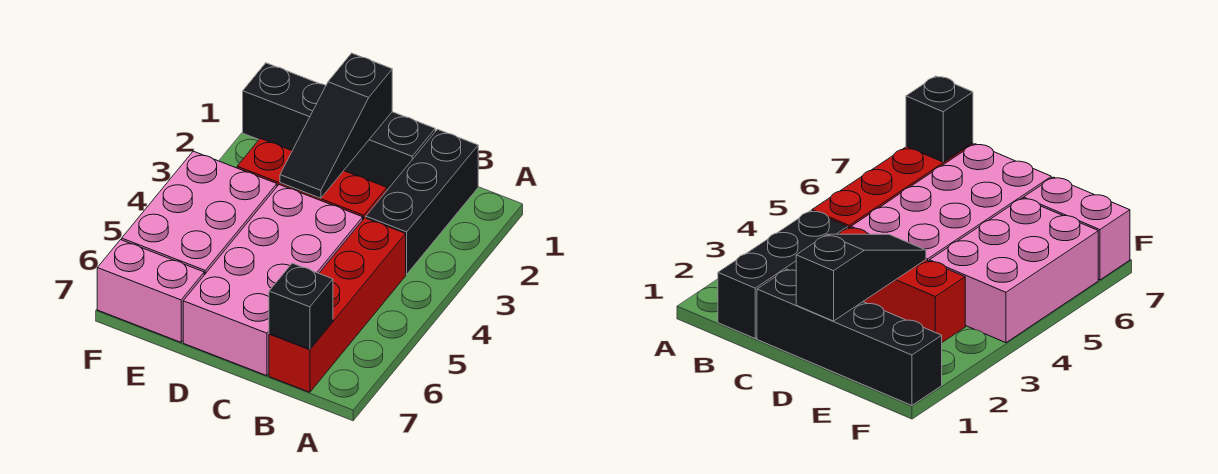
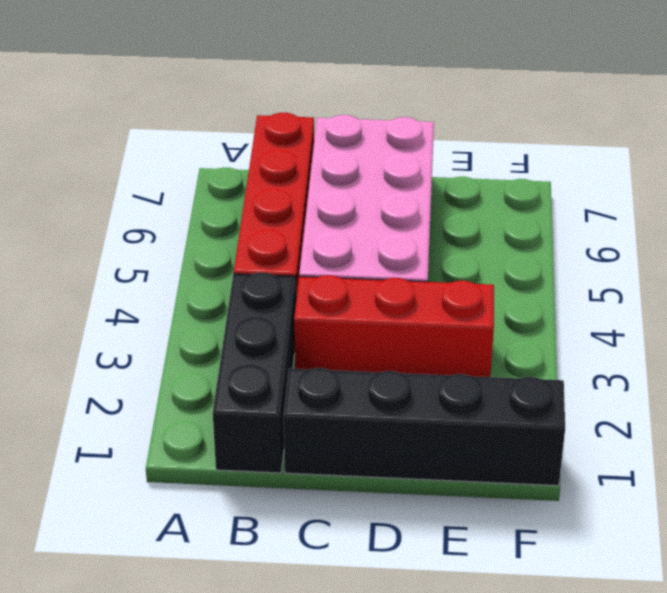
none -> pink 2x3 brick [122,151,277,275]
none -> pink 1x2 brick [97,240,204,342]

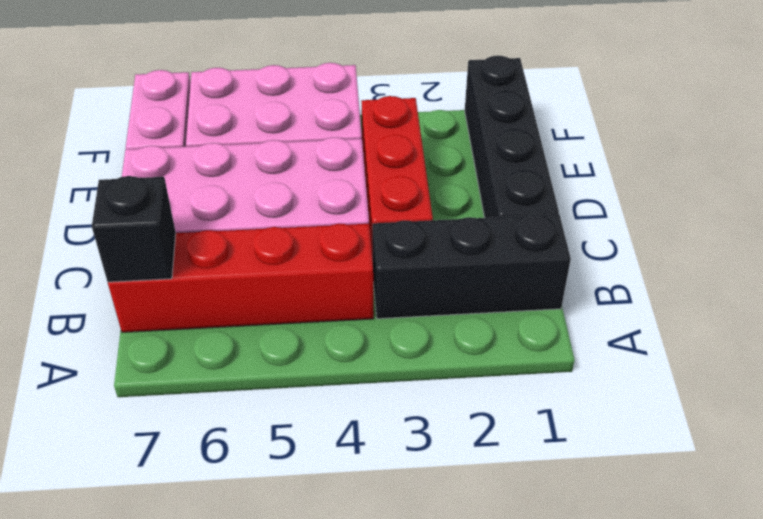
none -> black 1x3 slope [280,53,392,198]

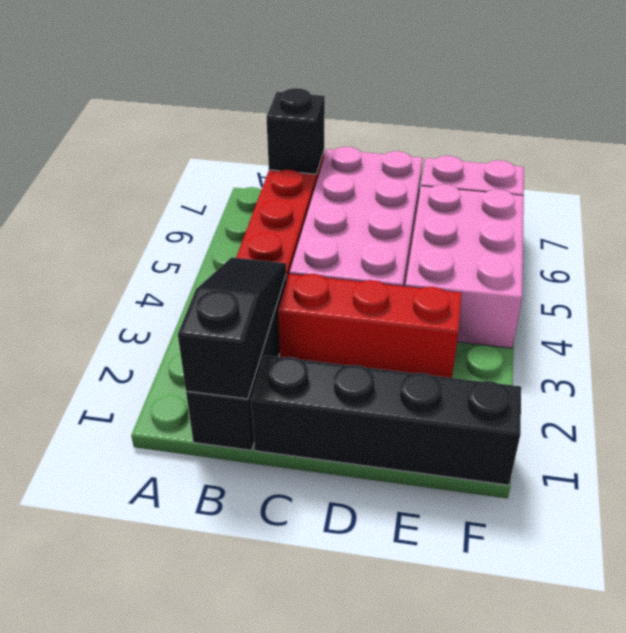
black 1x3 slope [178,257,286,399] -> black 1x3 slope moved to [280,53,392,198]

